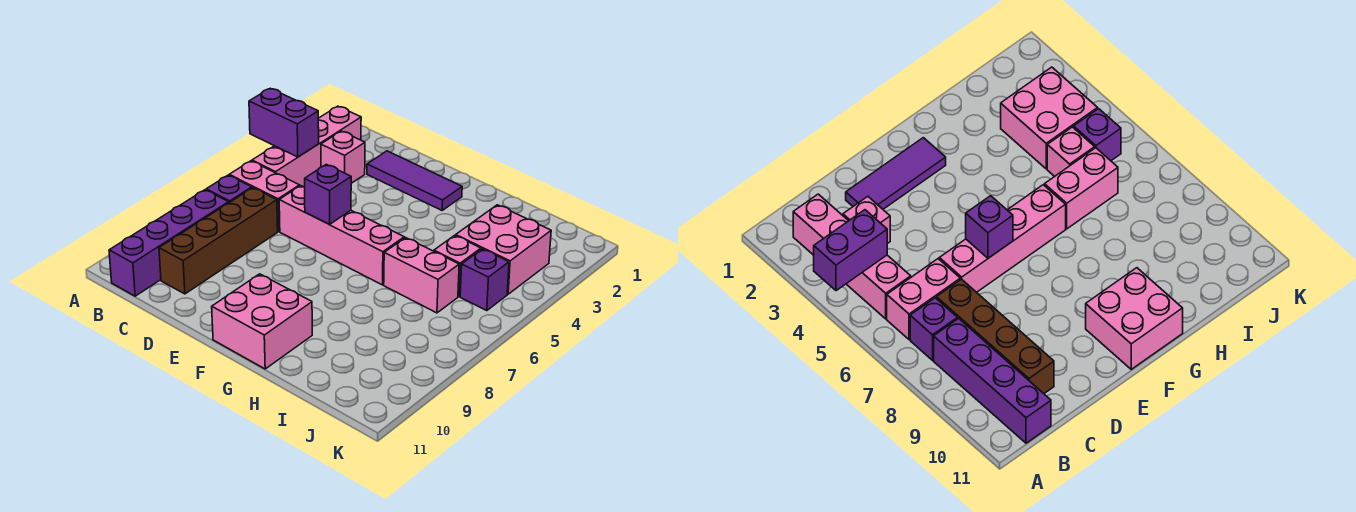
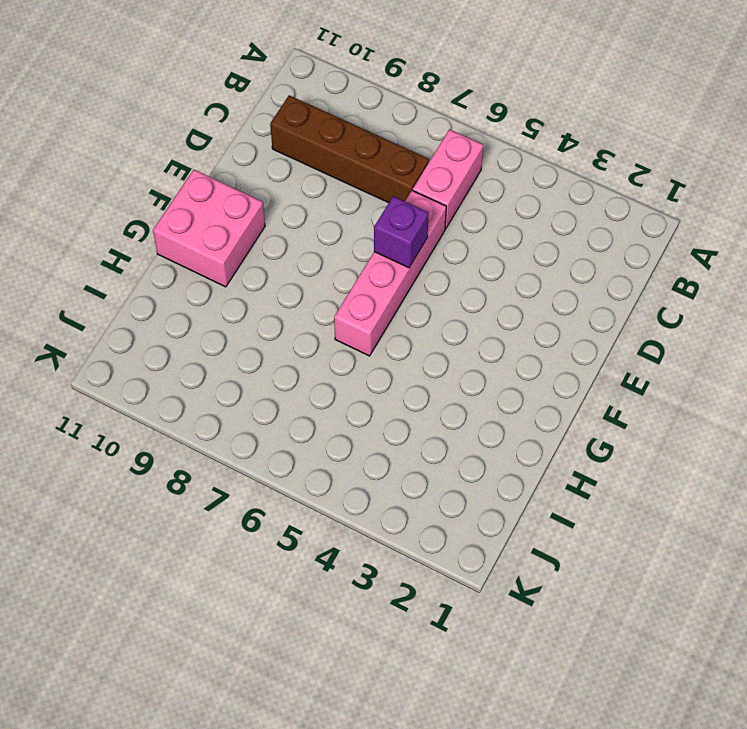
none -> pink 1x4 brick [252,106,361,187]
none -> purple 1x1 brick [206,175,252,203]
none -> purple 1x4 brick [109,190,229,296]

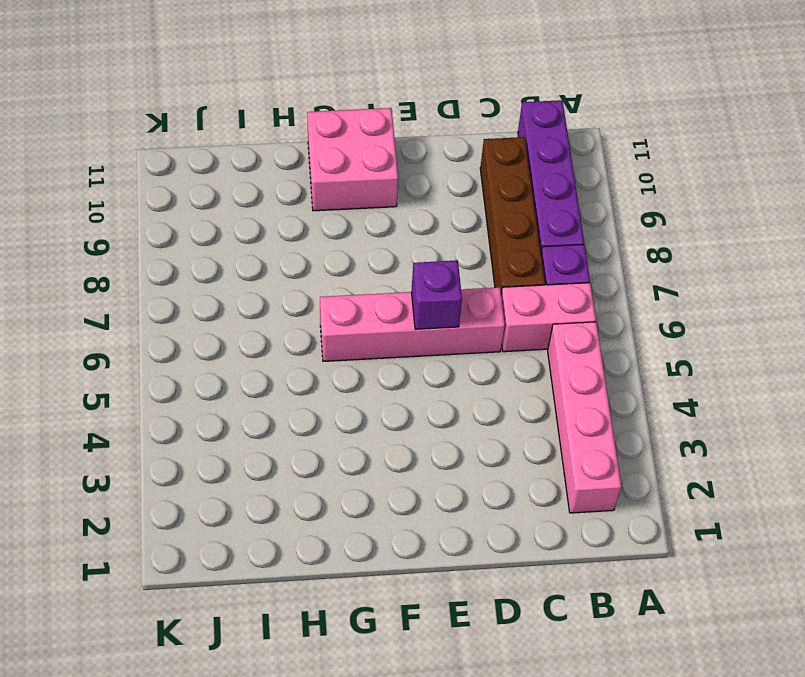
none -> pink 1x1 brick [321,131,365,183]
none -> purple 1x3 tile [367,151,462,210]
none -> pink 1x2 brick [384,238,459,313]

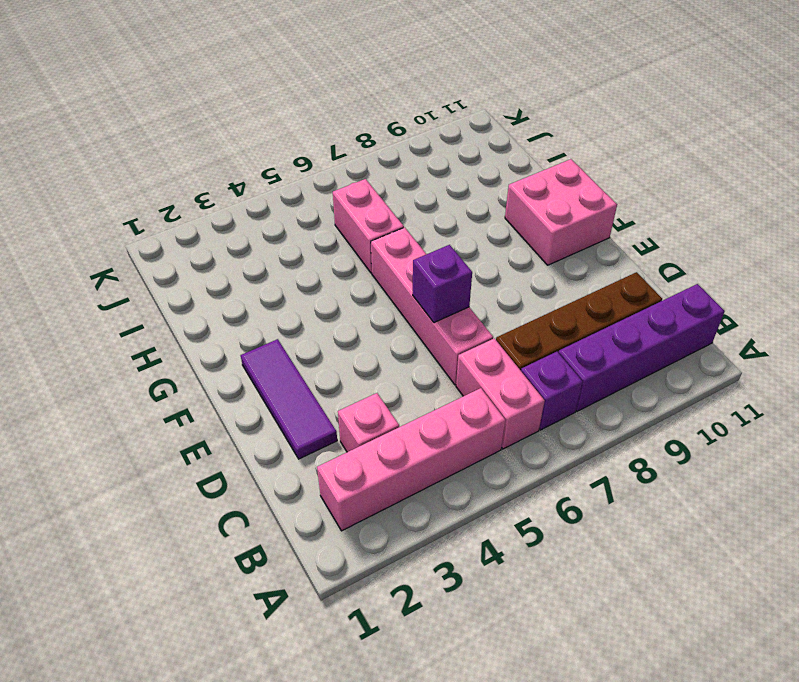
none -> pink 2x2 brick [456,205,551,294]
none -> pink 1x1 brick [434,235,481,297]
none -> purple 1x1 brick [460,249,509,310]

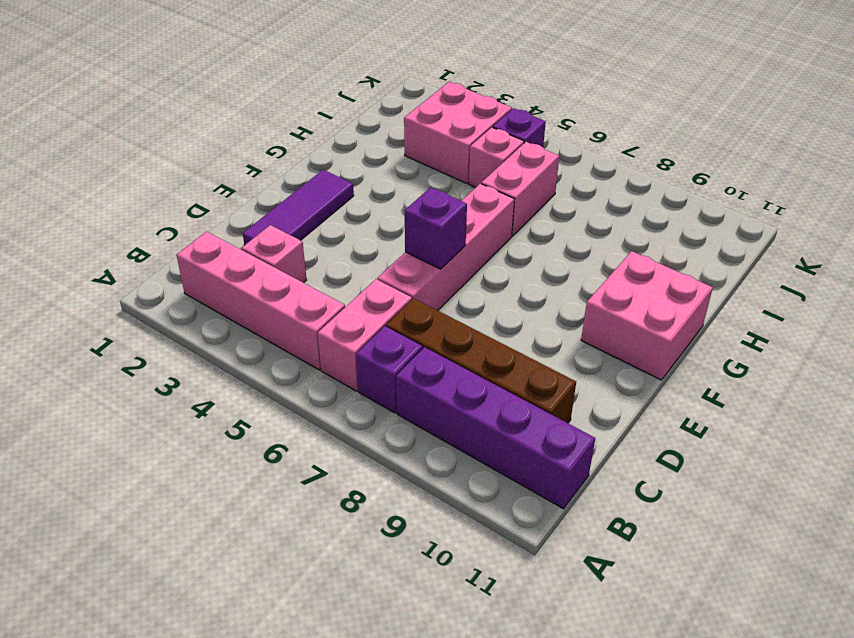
none -> purple 1x2 brick [249,88,319,157]

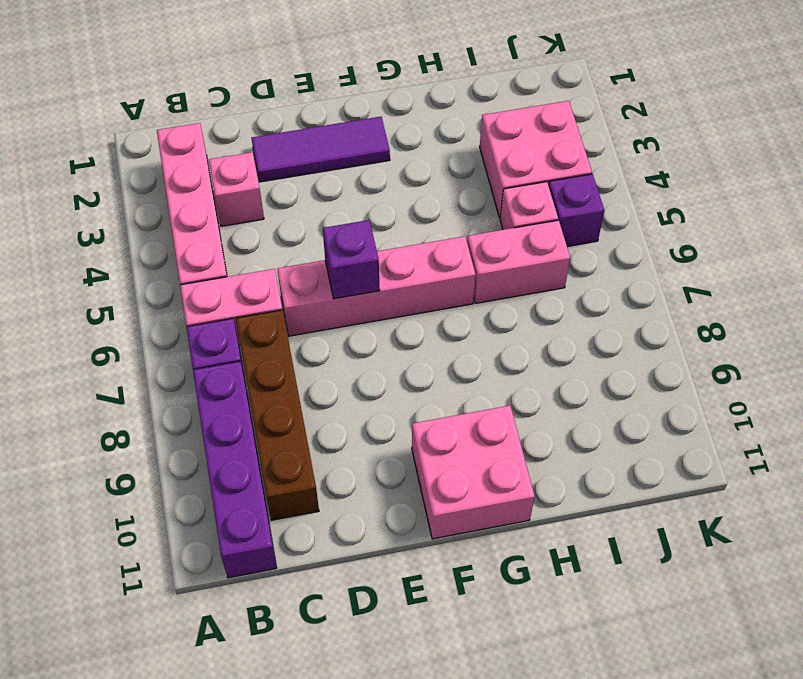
none -> purple 1x2 brick [249,88,319,157]

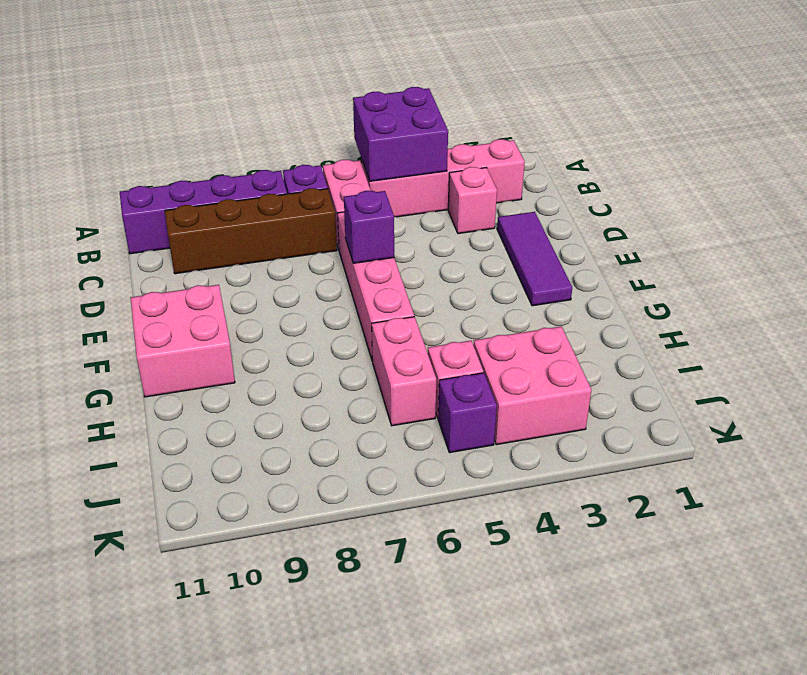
purple 2x2 brick [353,87,448,181] -> purple 1x2 brick [249,88,319,157]

